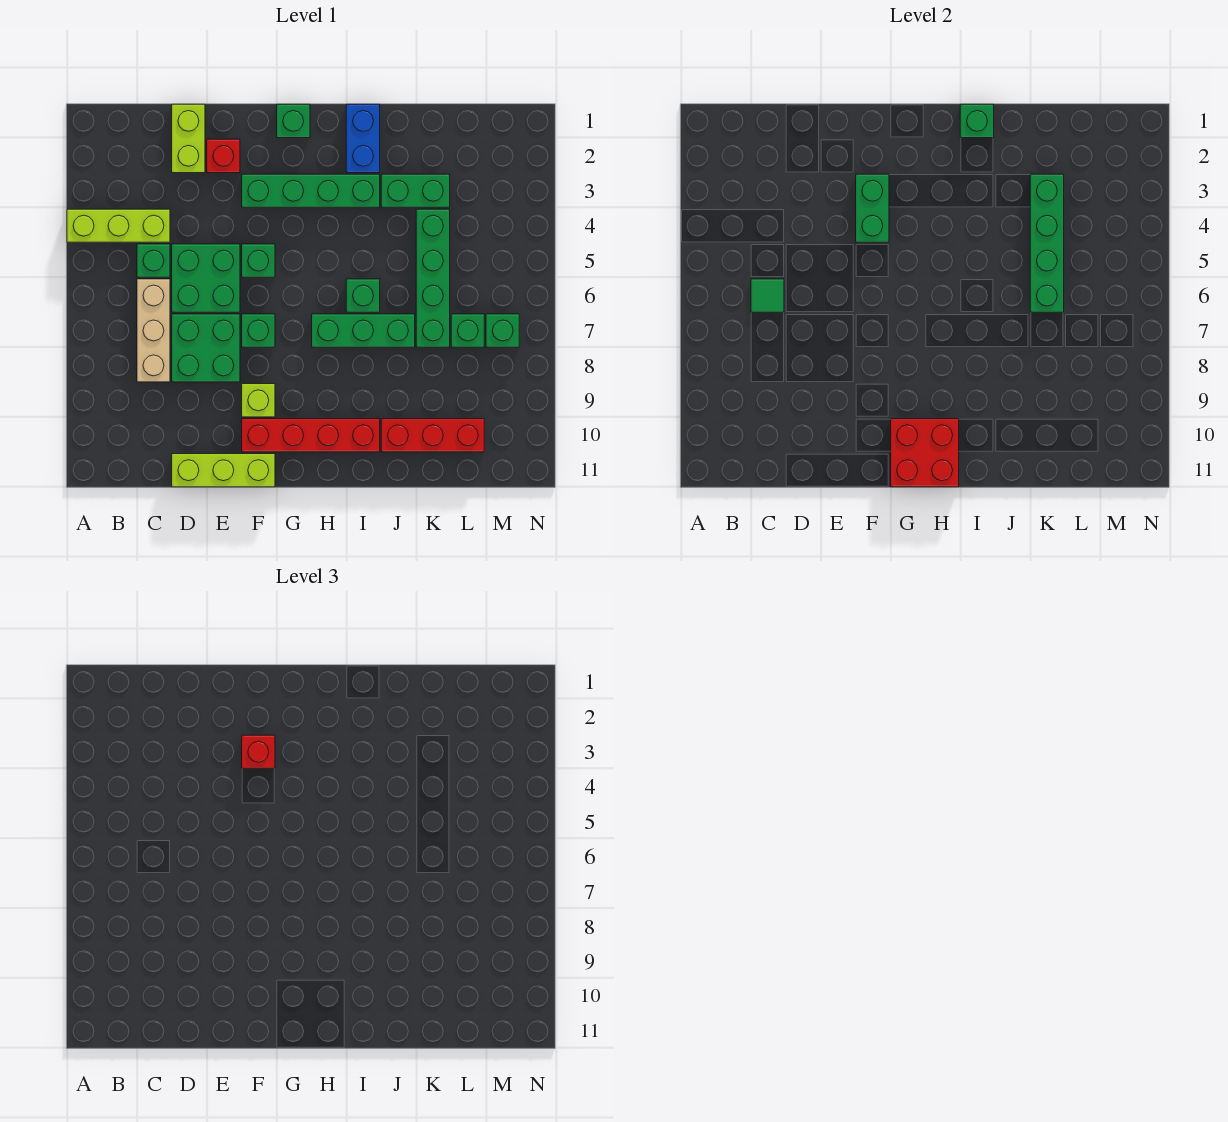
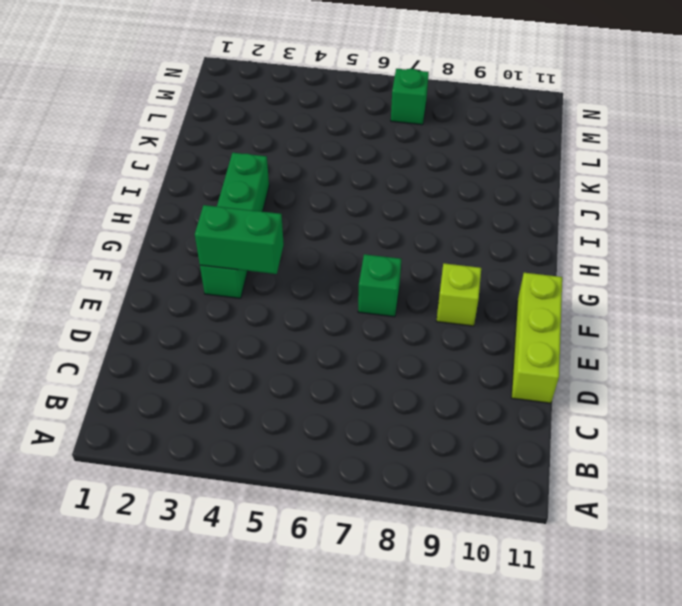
none -> lime 1x3 brick [67,209,170,242]
none -> green 1x1 brick [137,244,170,277]
none -> tan 1x3 brick [137,279,170,382]

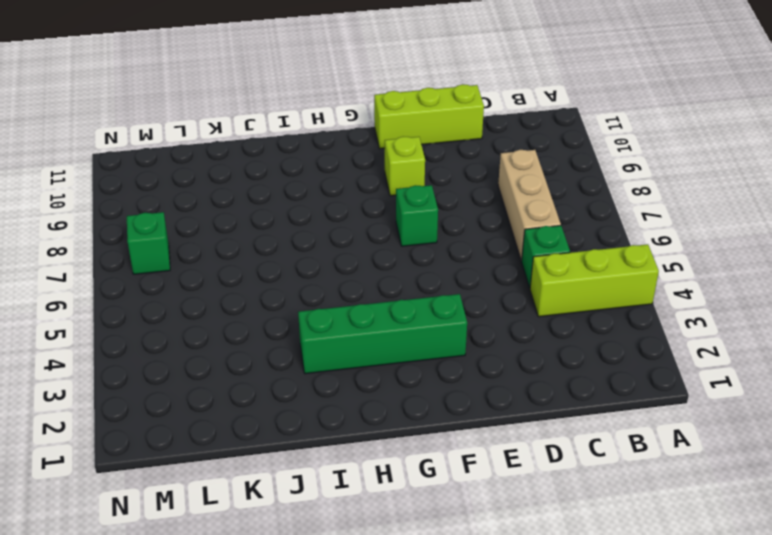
none -> lime 1x2 brick [172,104,205,173]
none -> green 2x2 brick [172,244,240,312]
none -> green 2x2 brick [172,314,240,382]

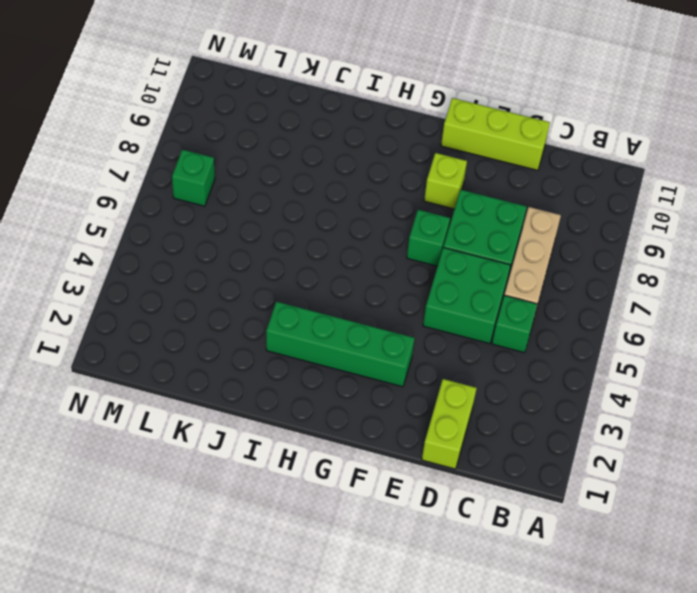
none -> lime 1x3 brick [67,209,170,242]
none -> red 1x1 brick [207,139,240,173]
none -> green 1x1 brick [242,244,275,277]

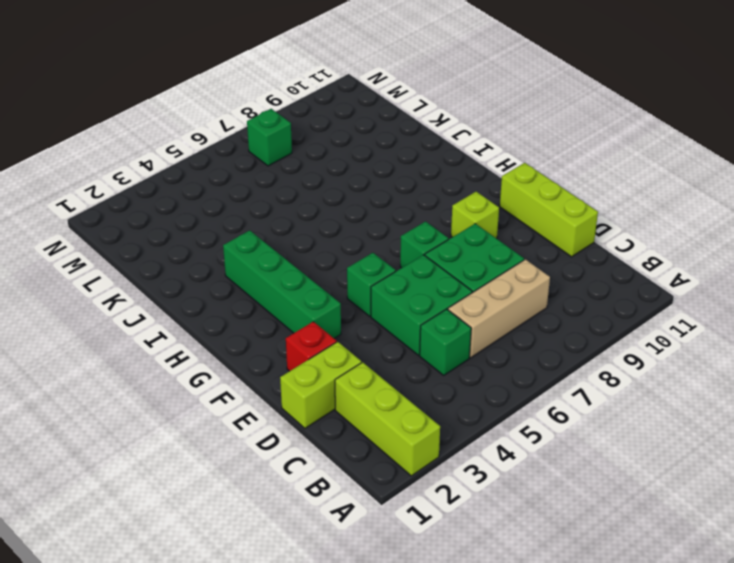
lime 1x3 brick [335,362,440,476] -> lime 1x3 brick moved to [67,209,170,242]
none -> red 1x4 brick [242,419,380,452]
none -> green 1x1 brick [277,104,310,138]
none -> green 1x3 brick [312,314,415,347]

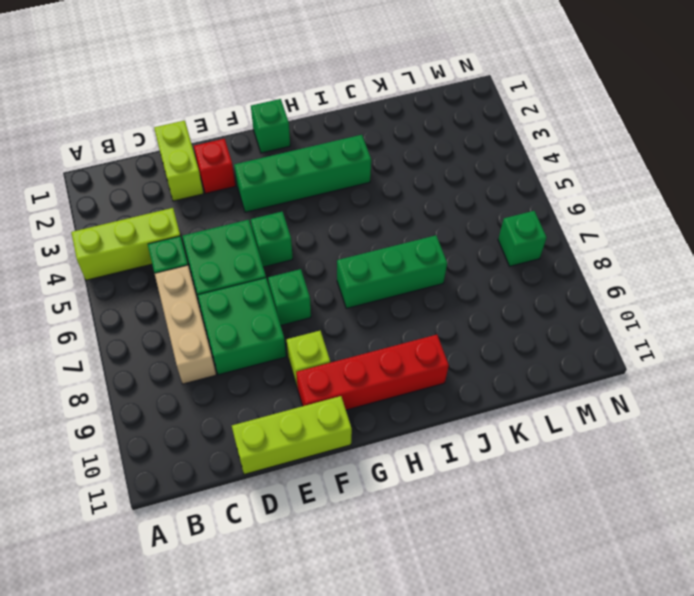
none -> blue 1x2 brick [346,104,380,173]
none -> green 1x1 brick [346,279,380,312]
none -> green 1x2 brick [381,174,450,207]

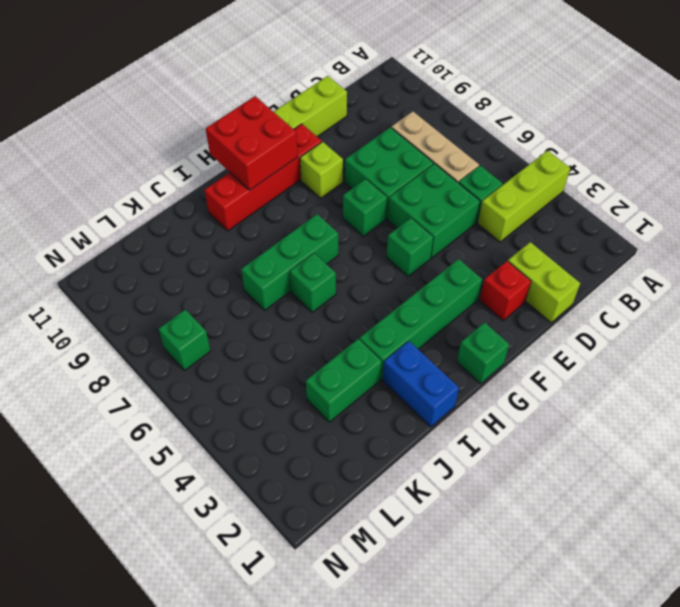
none -> red 1x3 brick [381,419,484,452]
none -> green 1x4 brick [416,209,450,347]
none -> green 1x1 brick [451,314,484,347]

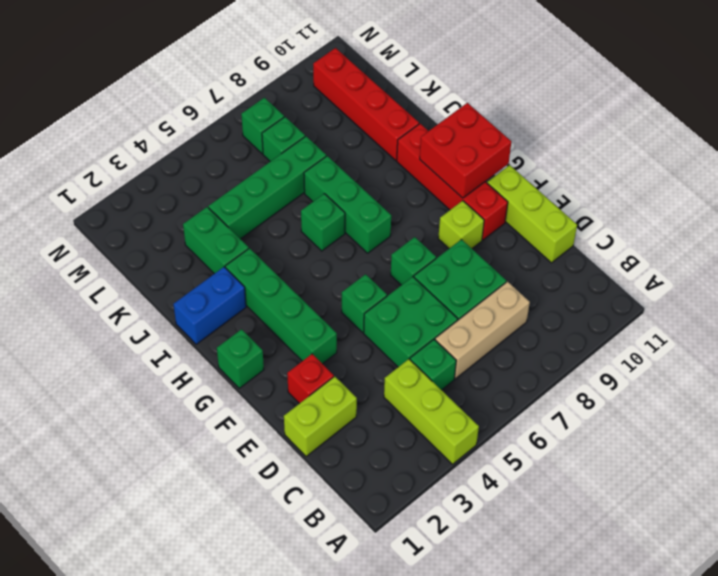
red 1x4 brick [313,48,419,160] -> red 1x3 brick [381,419,484,452]
none -> green 1x1 tile [751,279,784,312]
none -> green 1x2 brick [856,174,889,242]
none -> green 1x1 brick [960,104,994,138]

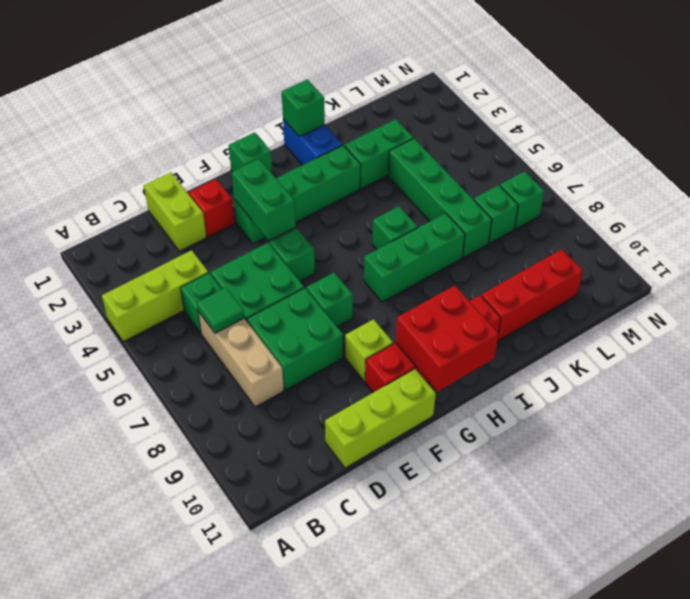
none -> green 1x4 brick [1030,174,1064,312]
none -> red 1x1 brick [242,735,275,768]

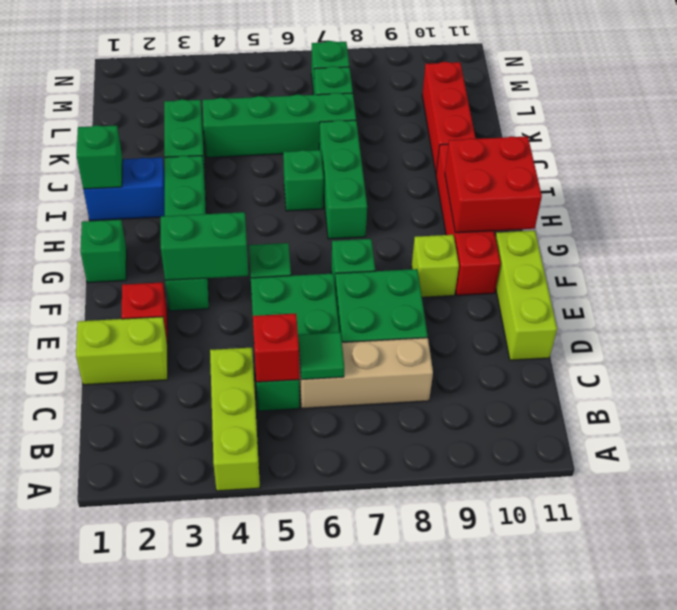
red 1x1 brick [253,314,299,382] -> red 1x1 brick moved to [242,735,275,768]
none -> green 1x4 brick [1030,174,1064,312]

